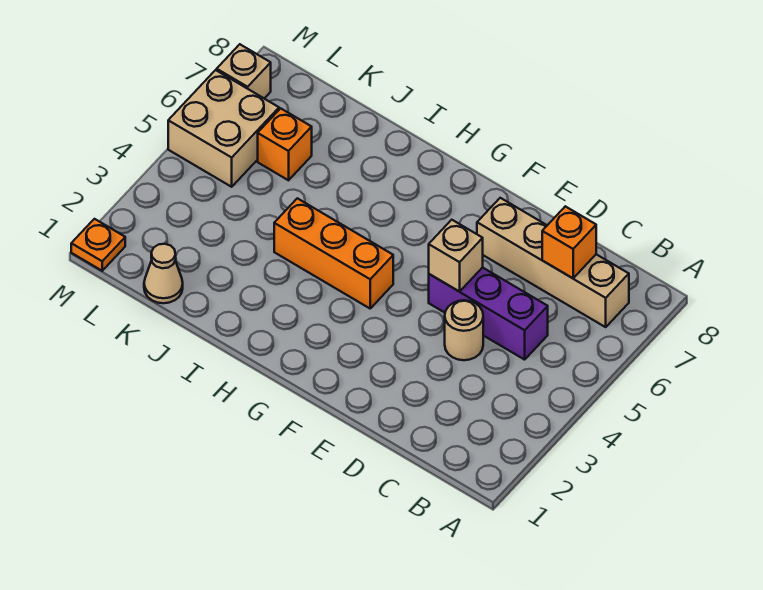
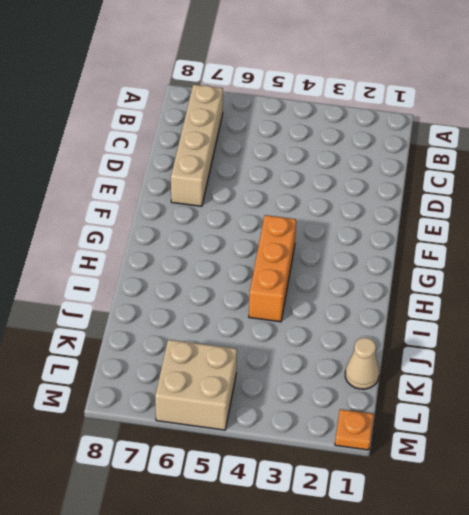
none -> purple 1x3 brick [429,267,548,360]
none -> tan 1x1 round brick [445,300,483,360]

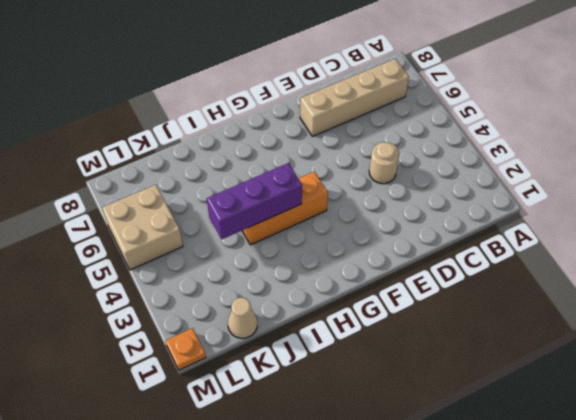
purple 1x3 brick [207,163,302,239] -> purple 1x3 brick moved to [429,267,548,360]
none -> orange 1x1 brick [258,108,312,180]
none -> tan 1x1 brick [217,44,271,98]

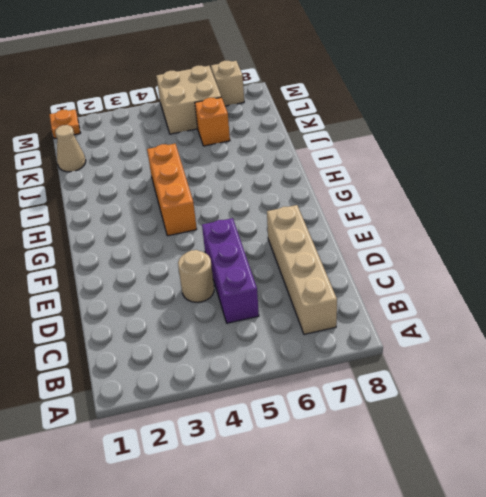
none -> orange 1x1 brick [542,206,596,278]
none -> tan 1x1 brick [429,220,483,292]

